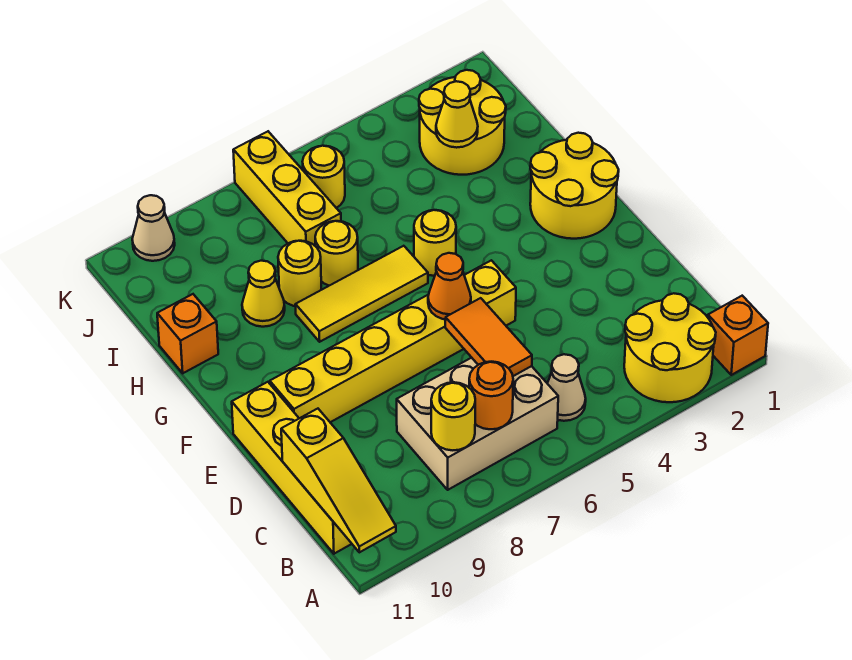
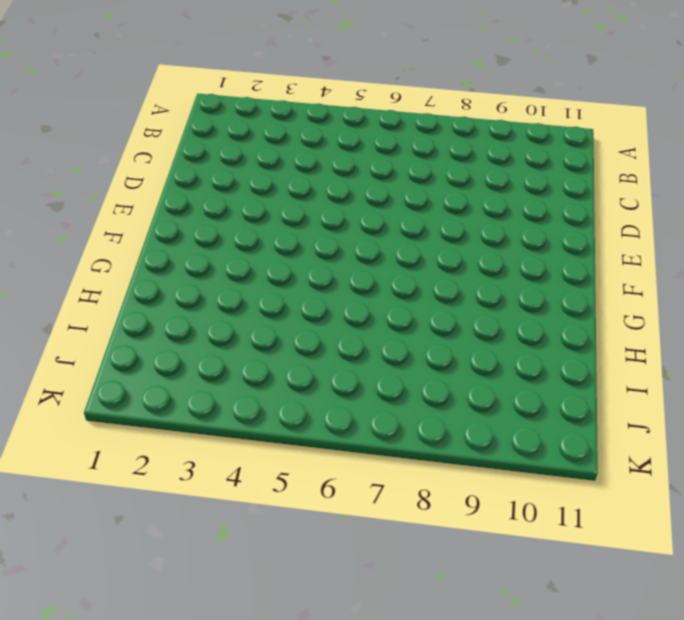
none -> orange 1x1 brick [708,296,768,375]
none -> yellow 2x2 round brick [624,293,716,402]
none -> tan 1x1 cone [547,354,586,421]

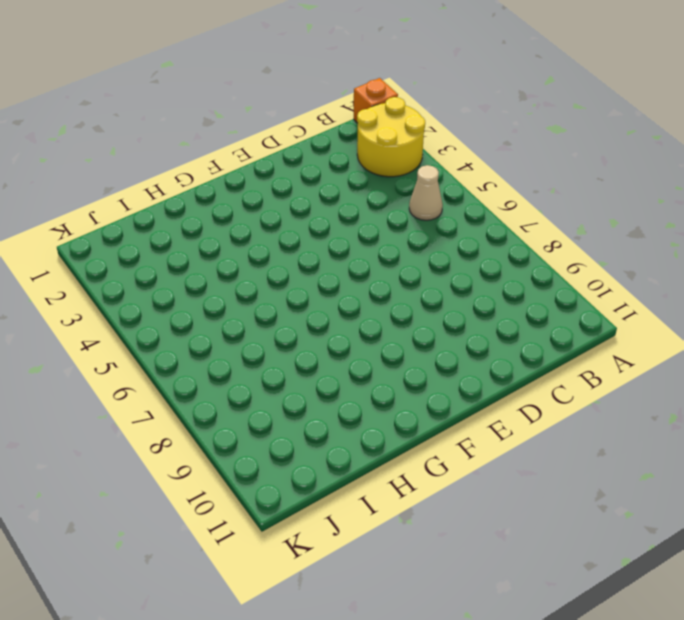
none -> tan 2x3 brick [397,358,558,490]
none -> yellow 1x4 brick [232,382,352,554]
none -> yellow 1x6 brick [270,260,516,422]

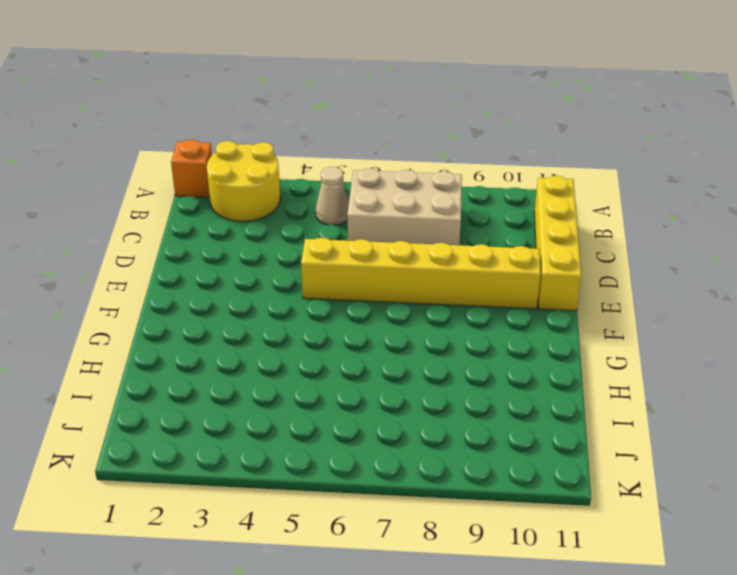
none -> yellow 2x2 round brick [530,133,619,239]
none -> yellow 1x1 round brick [414,210,456,276]
none -> yellow 1x3 tile [296,246,428,342]

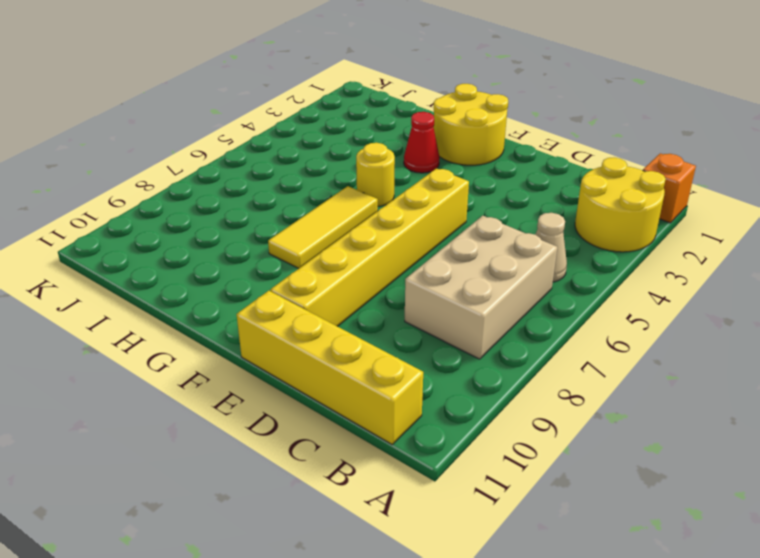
red 1x1 cone [404,112,440,173] -> none
none -> yellow 1x1 round brick [315,221,358,286]
none -> yellow 1x1 round brick [278,241,322,306]
none -> yellow 1x1 cone [242,261,285,327]

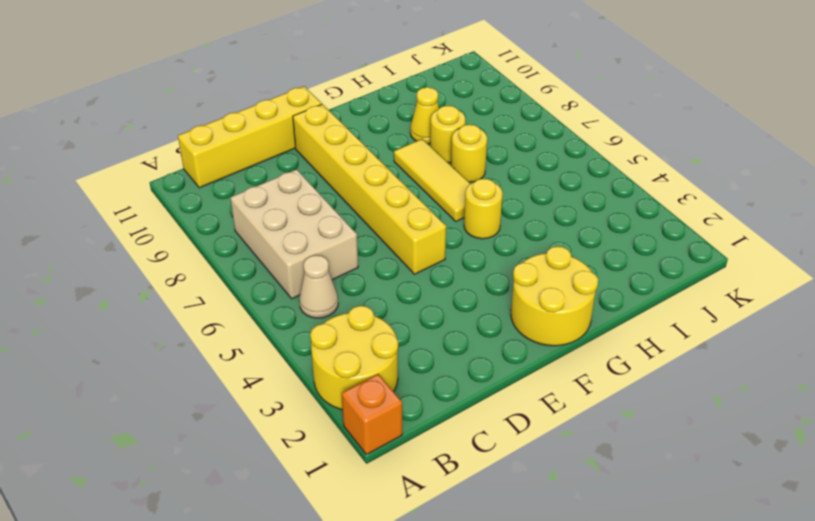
none -> orange 1x1 brick [157,294,218,373]
none -> yellow 2x2 round brick [419,70,506,175]
none -> yellow 1x3 brick [233,131,341,246]

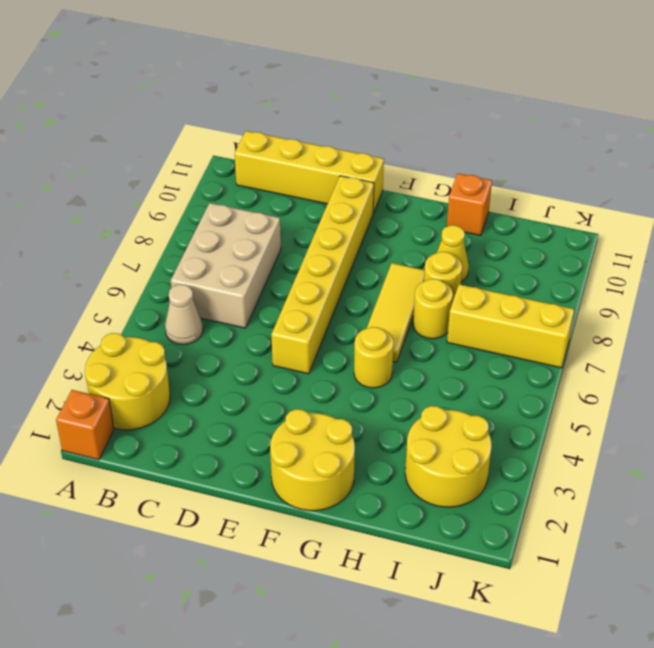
none -> yellow 1x1 round brick [302,146,345,208]
none -> tan 1x1 cone [132,195,175,261]
none -> yellow 1x3 slope [281,409,396,552]

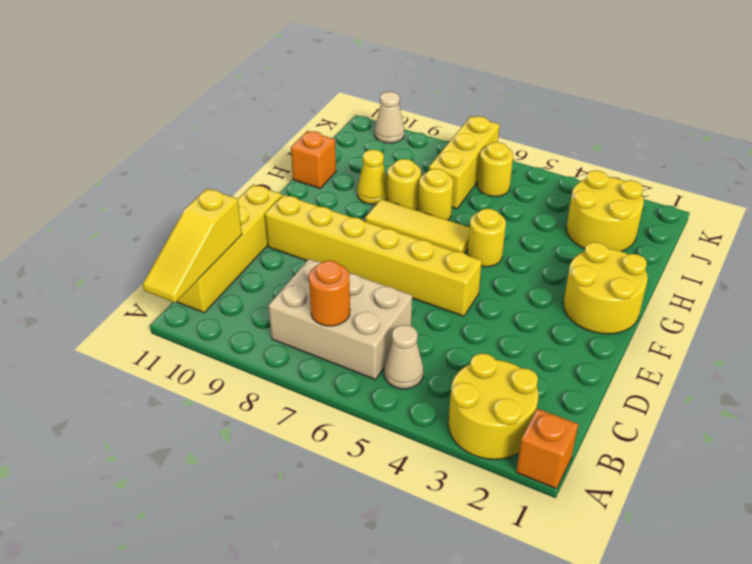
none -> yellow 1x1 round brick [431,382,475,450]
none -> orange 1x2 tile [445,298,532,376]
none -> orange 1x1 cone [428,253,471,319]

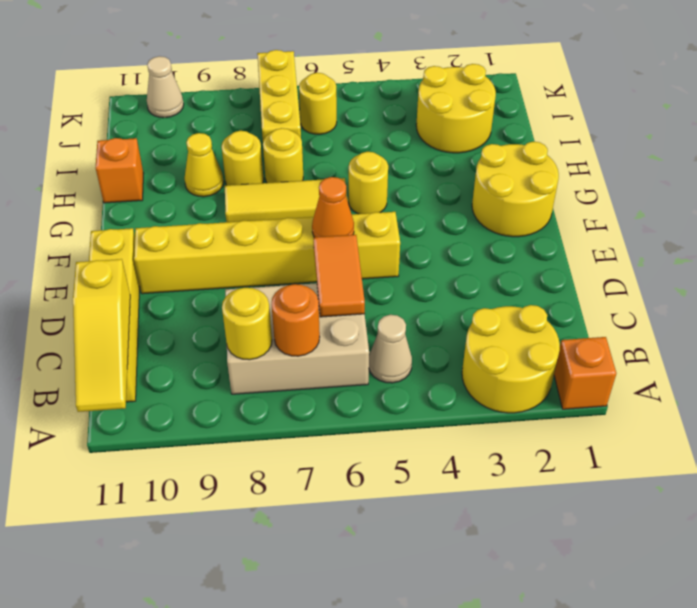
none -> yellow 1x1 cone [436,81,478,148]

